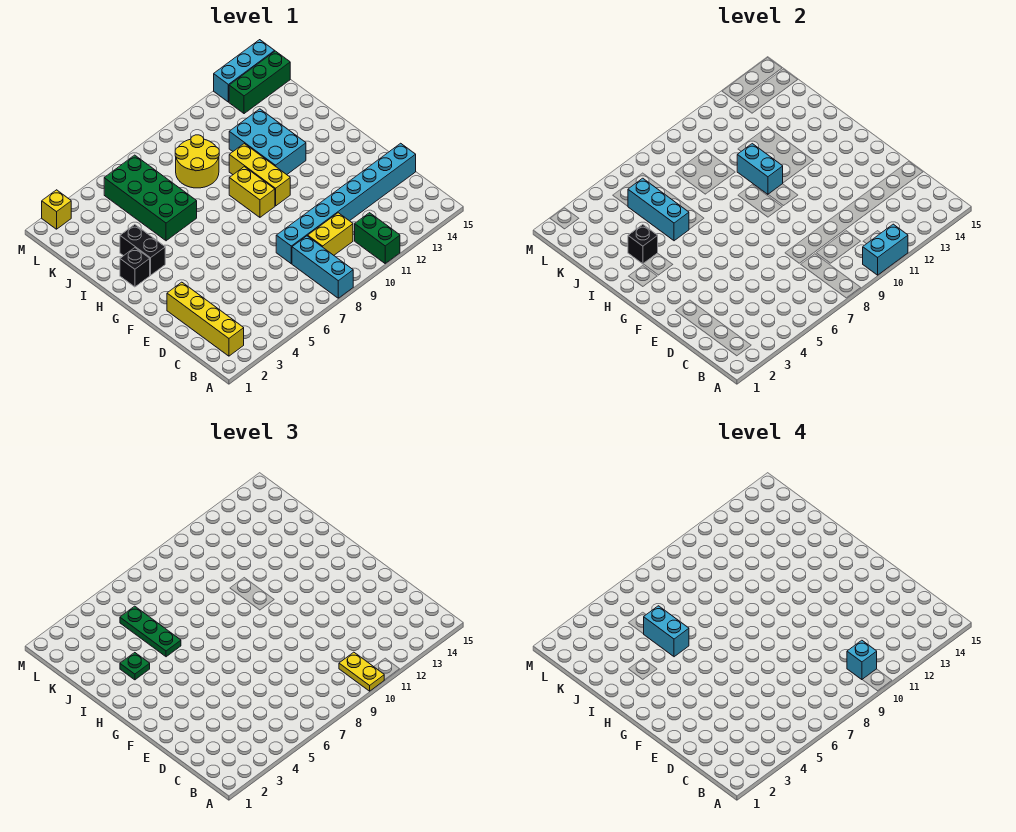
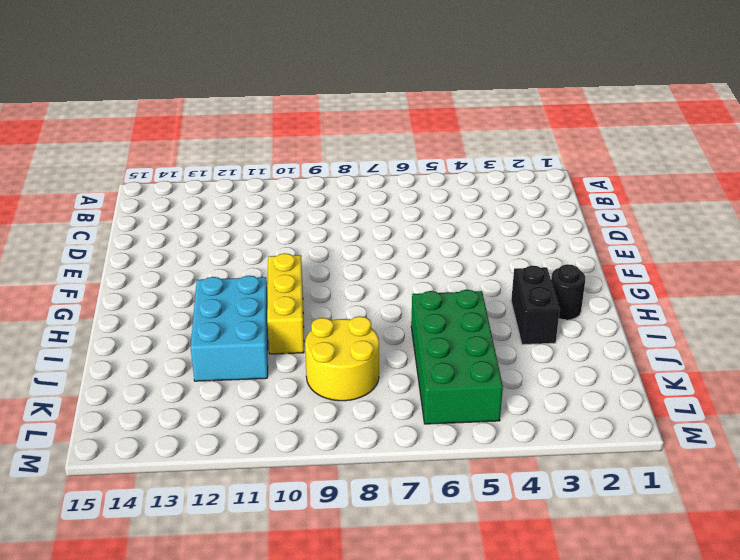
black 1x1 round brick [551,264,585,320] -> black 1x1 brick [120,248,150,287]
none -> cyan 1x3 brick [292,236,353,298]
none -> green 1x2 brick [355,213,400,263]
none -> yellow 1x4 brick [167,282,244,356]

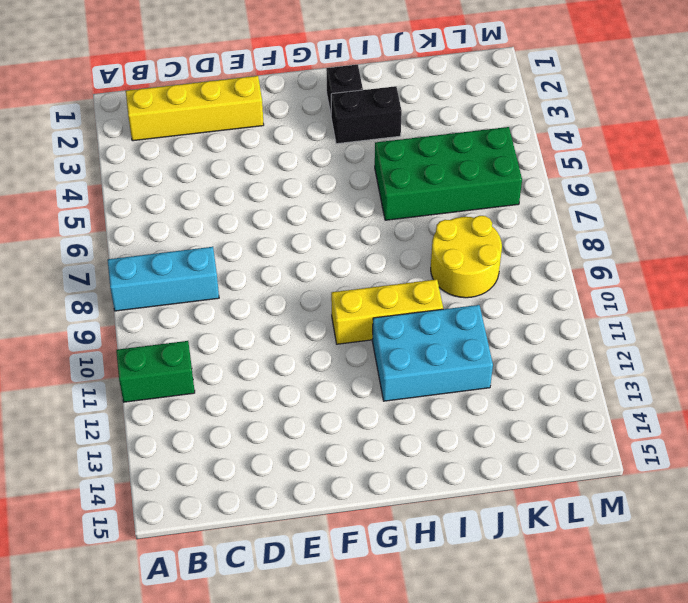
none -> yellow 1x2 brick [308,213,353,255]
none -> cyan 1x8 brick [276,143,416,264]
none -> yellow 1x2 brick [229,167,275,217]

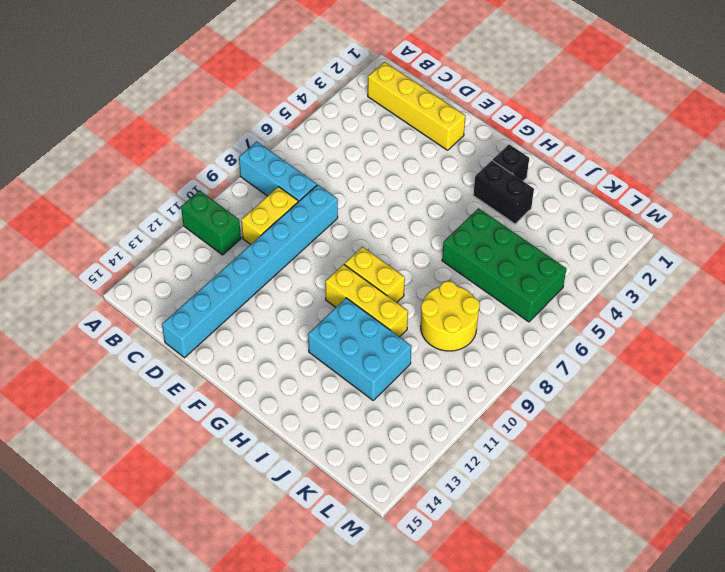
none -> green 1x3 brick [229,51,290,114]
none -> yellow 1x1 brick [42,190,71,229]
none -> cyan 1x3 brick [214,40,275,102]

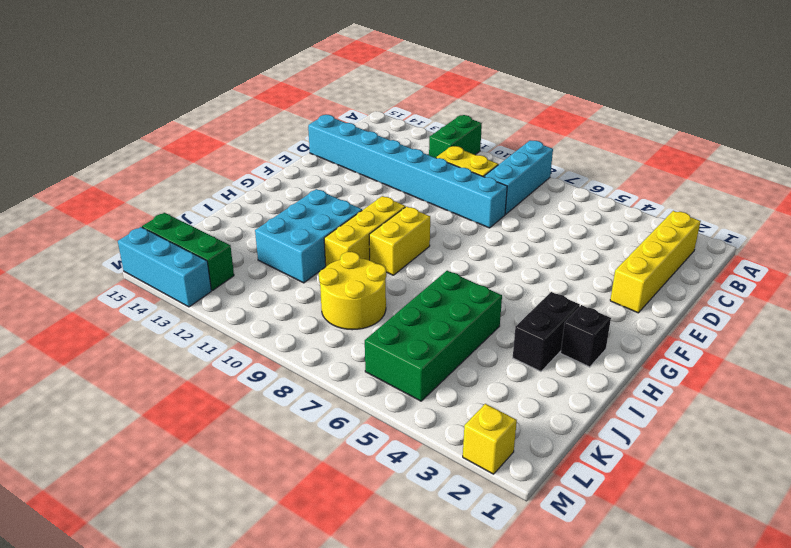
none -> cyan 1x2 brick [863,224,908,275]
none -> cyan 1x2 brick [737,144,783,194]
none -> black 1x1 brick [628,225,658,264]

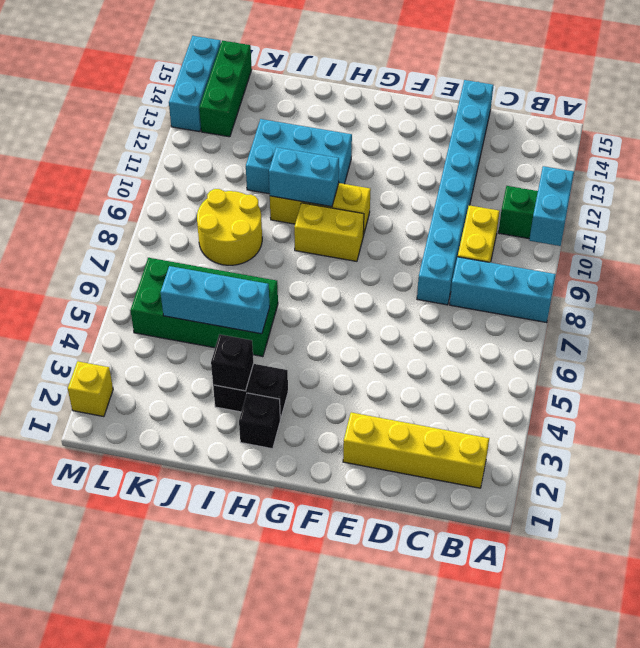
none -> yellow 1x2 plate [339,652,384,691]
none -> green 1x1 plate [120,653,150,680]
none -> green 1x3 plate [120,606,181,657]

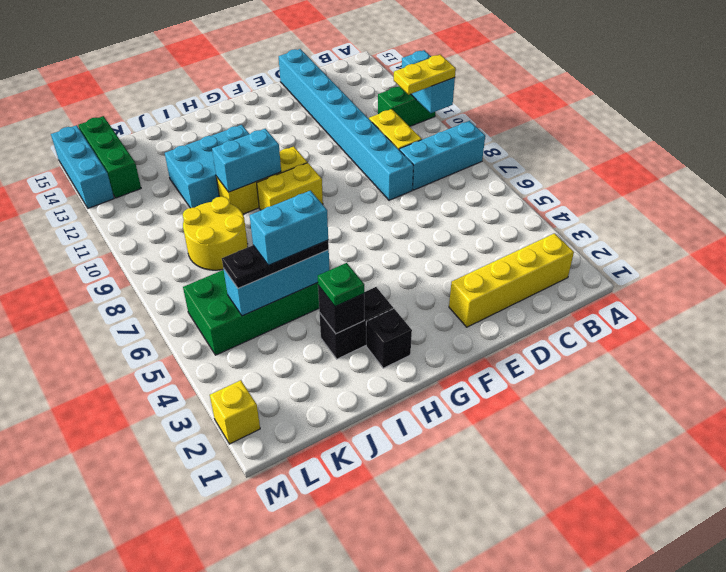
black 1x3 plate [222,240,329,288] -> green 1x3 plate [120,606,181,657]
none -> cyan 1x1 brick [847,640,877,680]

